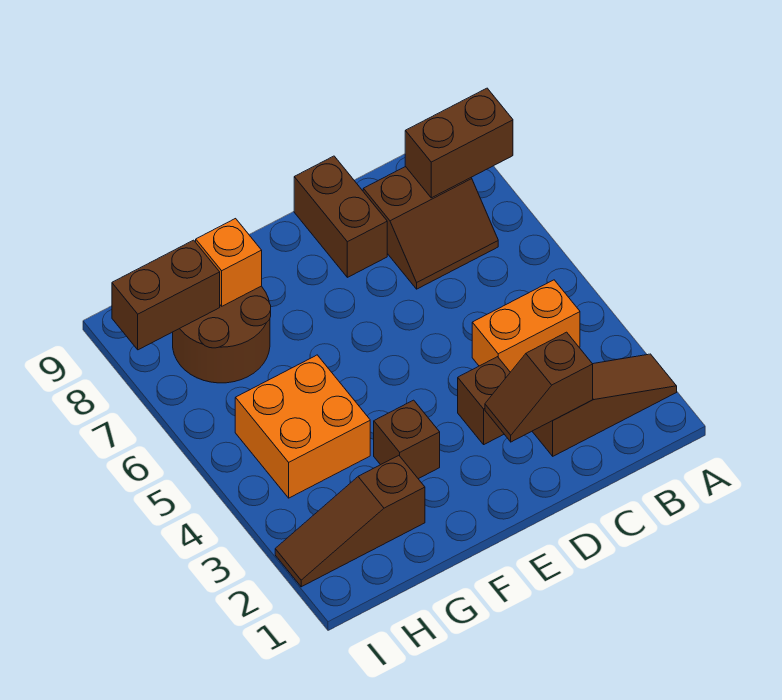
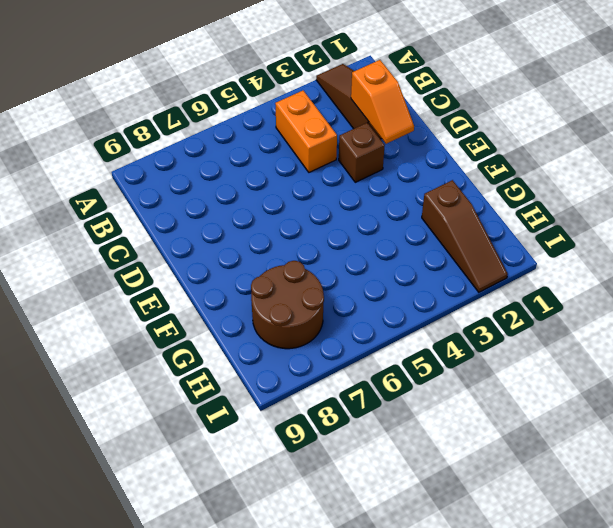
orange 1x2 slope [351,60,414,144] -> brown 1x2 slope [485,332,593,442]
none -> brown 2x2 slope [363,167,498,289]
none -> brown 1x2 brick [294,156,387,277]
none -> brown 1x1 brick [374,400,440,479]

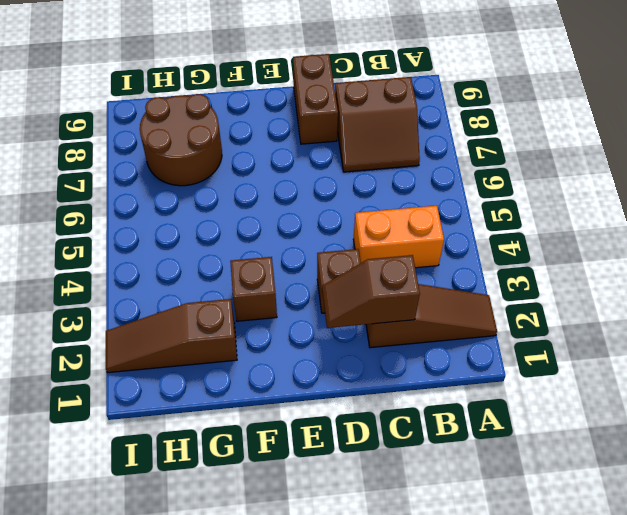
none -> orange 2x2 brick [235,355,370,498]
none -> brown 1x2 brick [405,88,513,198]
none -> orange 1x1 brick [196,219,262,306]

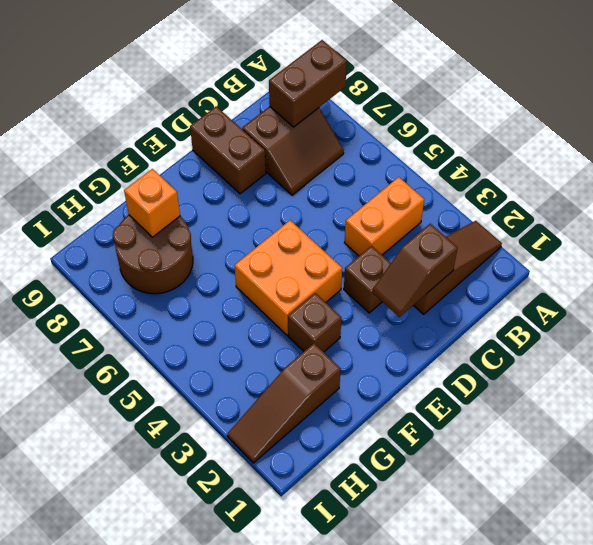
orange 2x2 brick [234,220,342,335] -> orange 2x2 brick moved to [235,355,370,498]
none -> brown 1x2 brick [112,240,220,350]

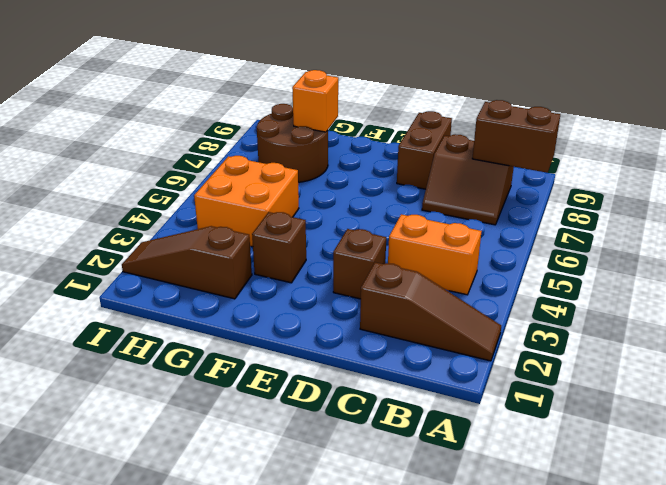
none -> brown 1x2 slope [485,332,593,442]
none -> brown 1x2 brick [112,240,220,350]

